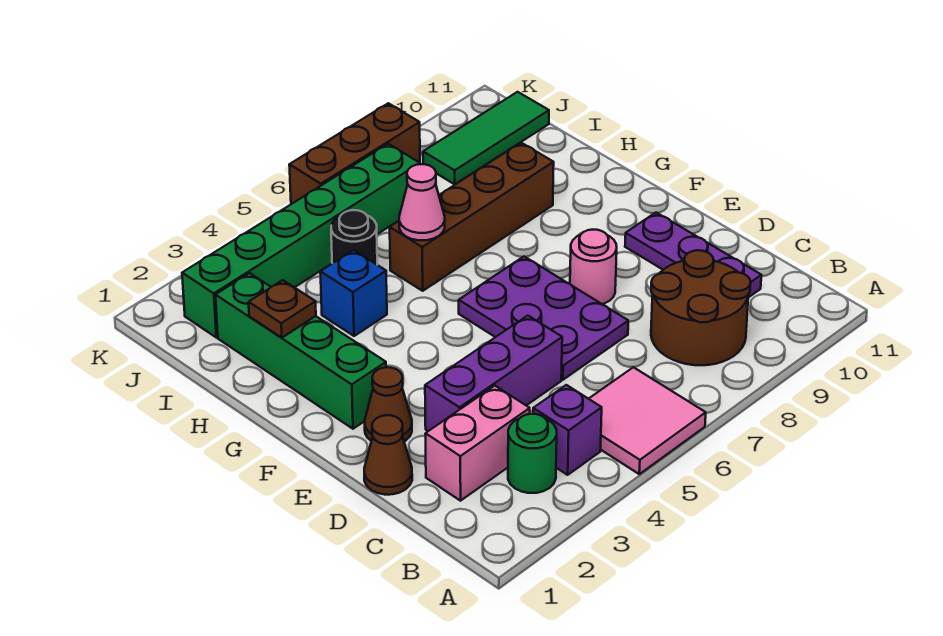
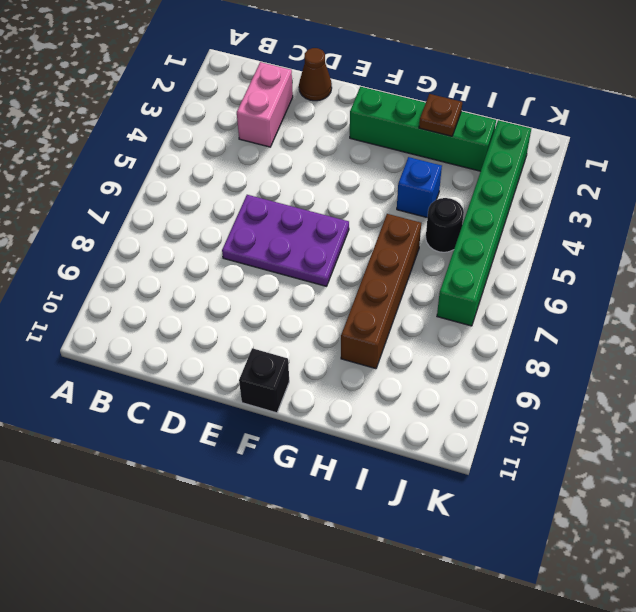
black 1x1 brick [239,348,289,413] -> none
none -> pink 2x2 tile [589,367,706,474]
none -> green 1x1 round brick [508,414,557,493]
none -> purple 1x1 brick [533,385,602,475]

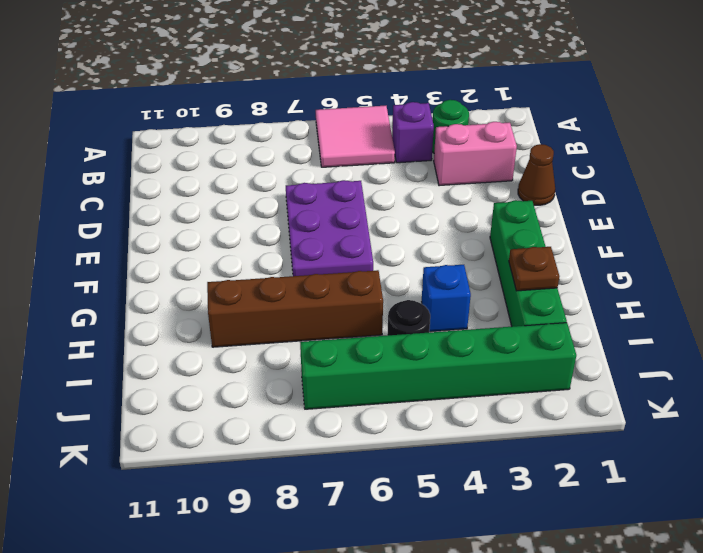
none -> brown 2x2 round brick [651,250,751,365]
none -> purple 1x3 plate [625,213,761,298]
none -> purple 1x3 brick [425,316,562,431]

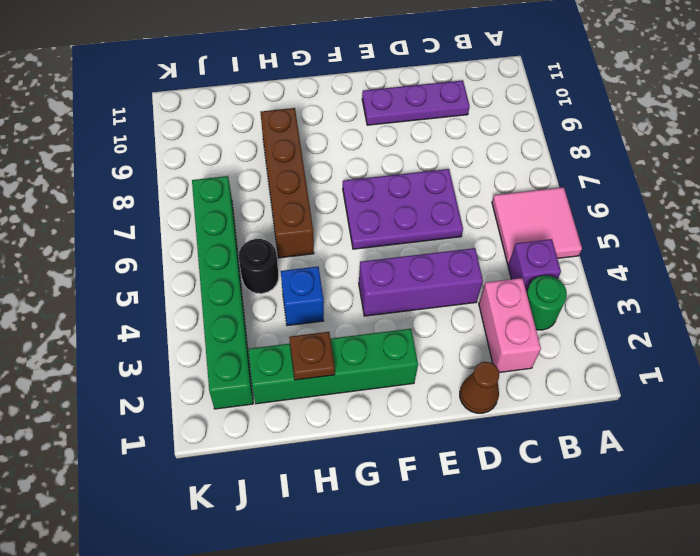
purple 1x3 brick [359,248,483,316] -> purple 1x3 brick turned to [425,316,562,431]
none -> brown 2x2 round brick [651,250,751,365]
none -> brown 1x1 cone [365,367,412,441]
none -> pink 1x1 round brick [570,230,617,304]

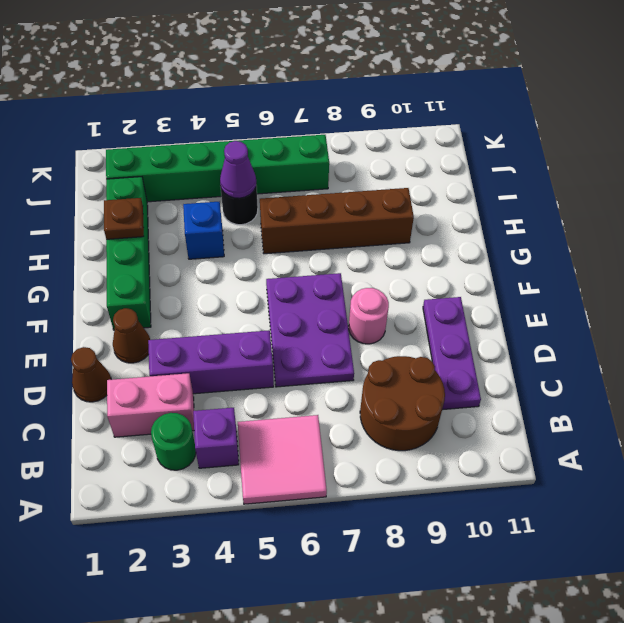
purple 1x1 cone [220,141,256,198] -> none
none -> green 1x3 tile [423,92,549,184]
none -> brown 1x3 brick [289,103,420,204]
none -> pink 1x1 cone [399,164,445,240]

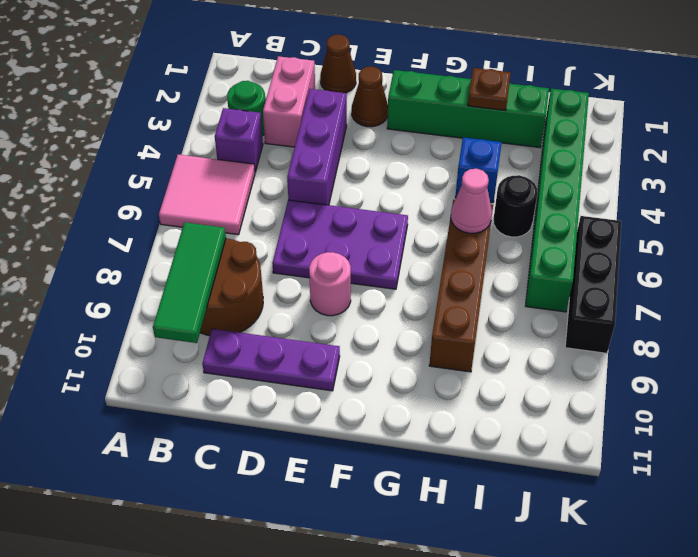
green 1x3 tile [153,222,226,343] -> green 1x3 tile moved to [423,92,549,184]
black 1x3 brick [565,216,621,353] -> brown 1x3 brick [289,103,420,204]

